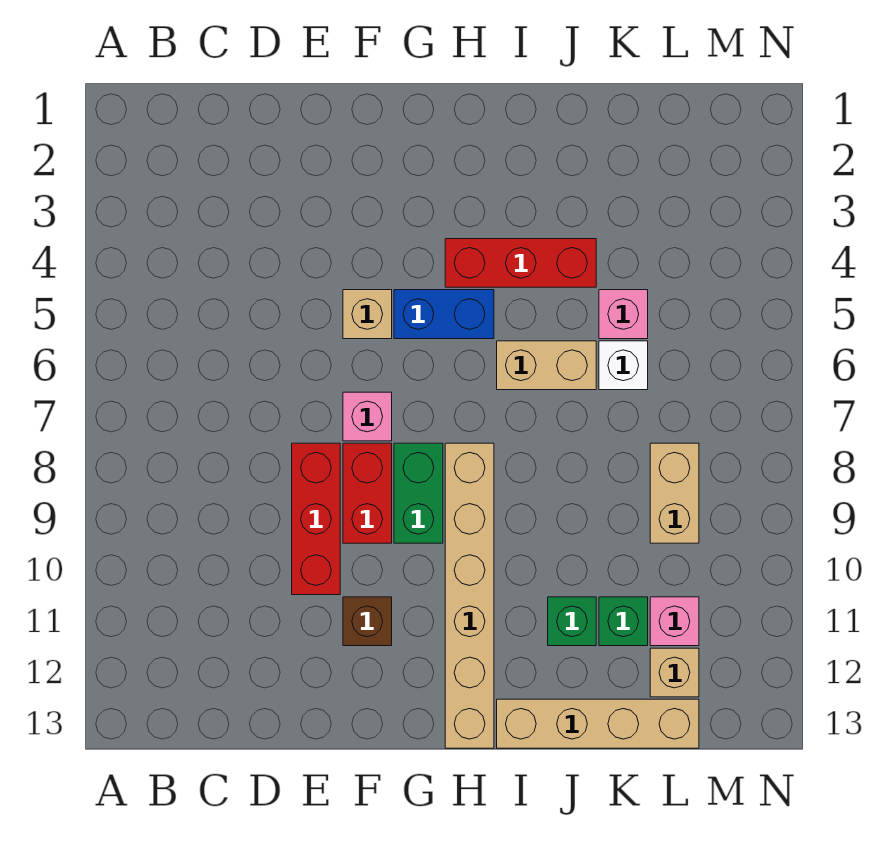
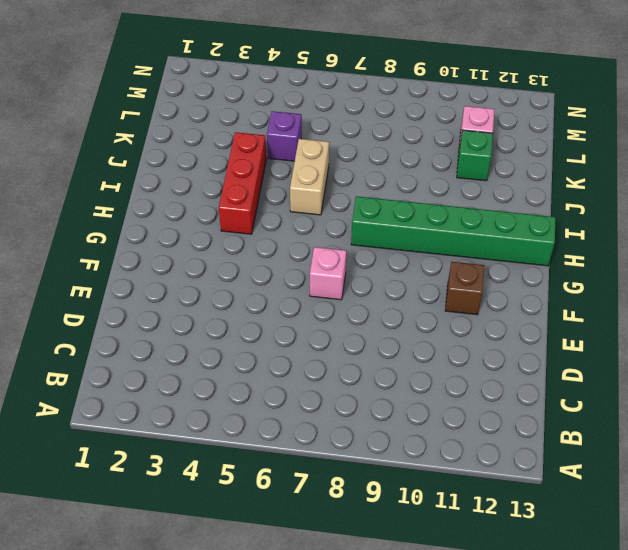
green 1x6 brick [351,196,556,266] -> tan 1x6 brick [445,443,494,748]
purple 1x1 brick [267,111,302,161] -> pink 1x1 brick [599,290,648,339]
none -> red 1x3 brick [292,443,340,595]
none -> tan 1x1 brick [343,290,392,339]
none -> red 1x2 brick [343,443,392,543]

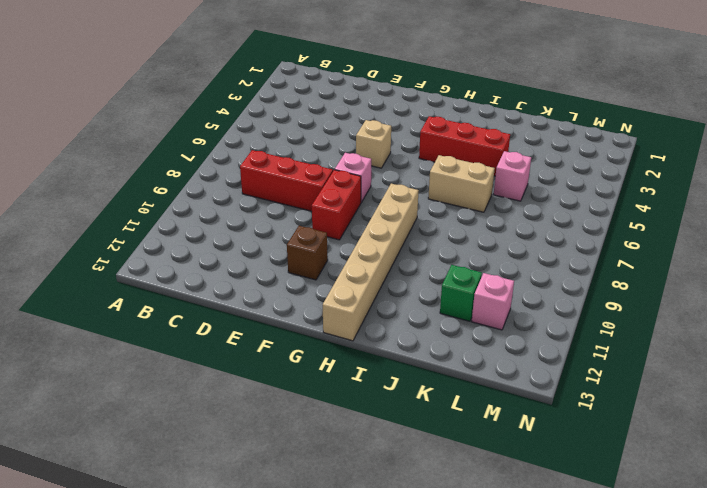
red 1x3 brick [240,150,333,211] -> red 1x3 brick turned to [292,443,340,595]
none -> blue 1x2 brick [394,290,494,339]
none -> green 1x2 brick [394,443,443,543]
none -> tan 1x4 brick [497,699,699,748]

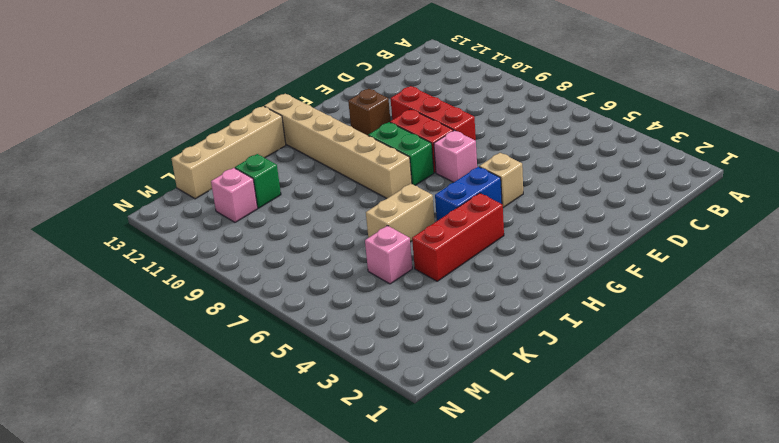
none -> green 1x1 brick [548,597,596,646]
none -> white 1x1 brick [599,341,648,390]
none -> tan 1x2 brick [650,443,699,543]

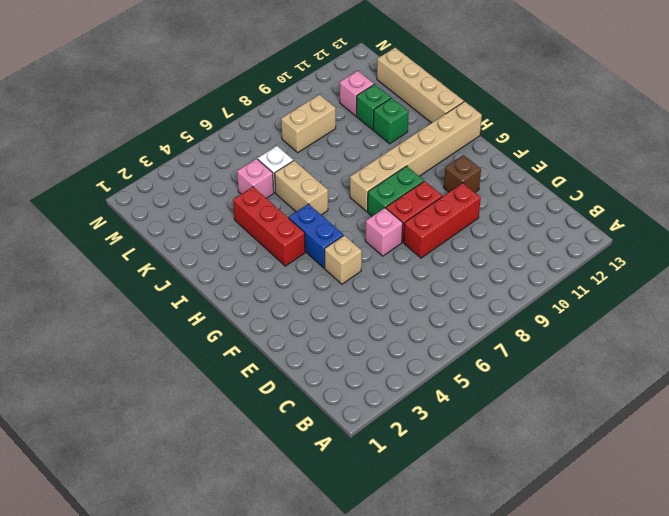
none -> tan 1x1 brick [650,648,699,697]

